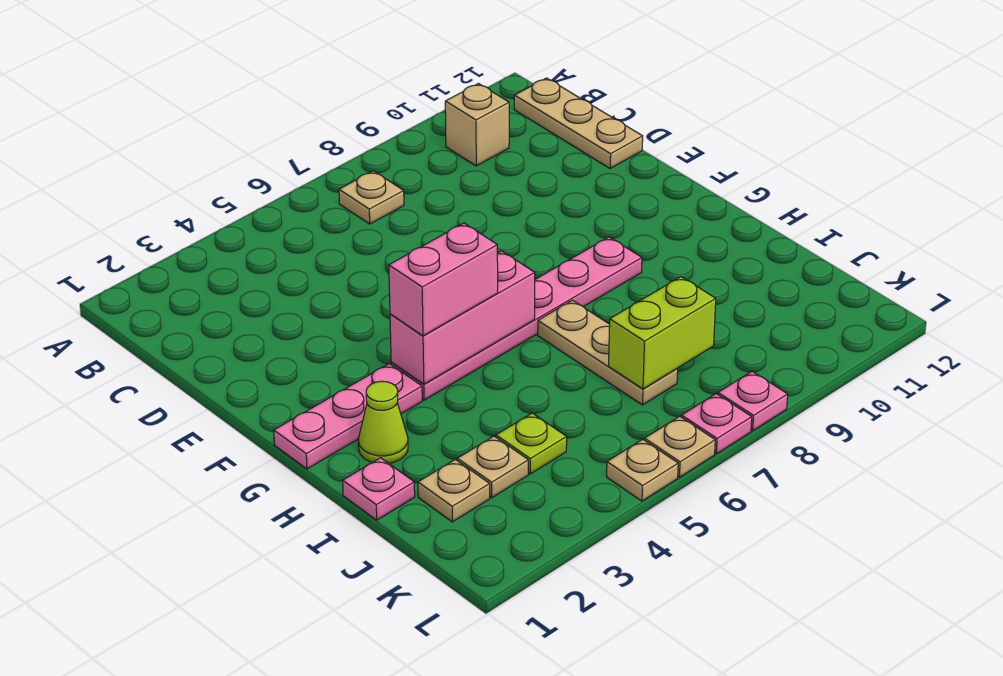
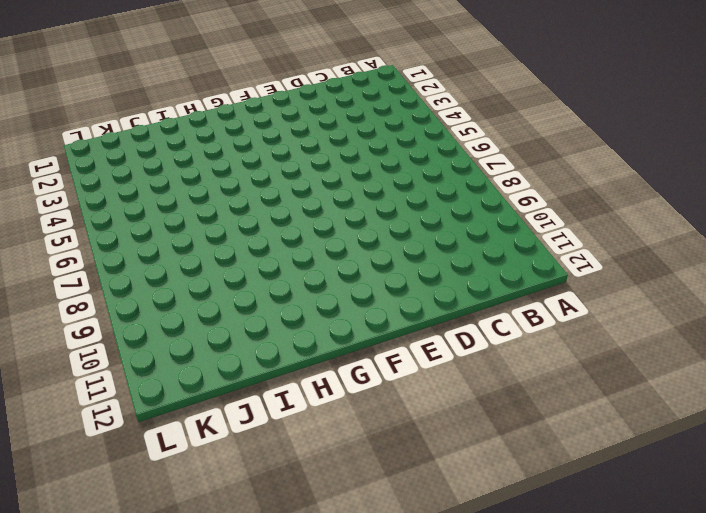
none -> tan 1x1 plate [339,171,404,224]
none -> tan 1x1 brick [445,84,509,166]
none -> tan 1x3 plate [514,78,643,168]

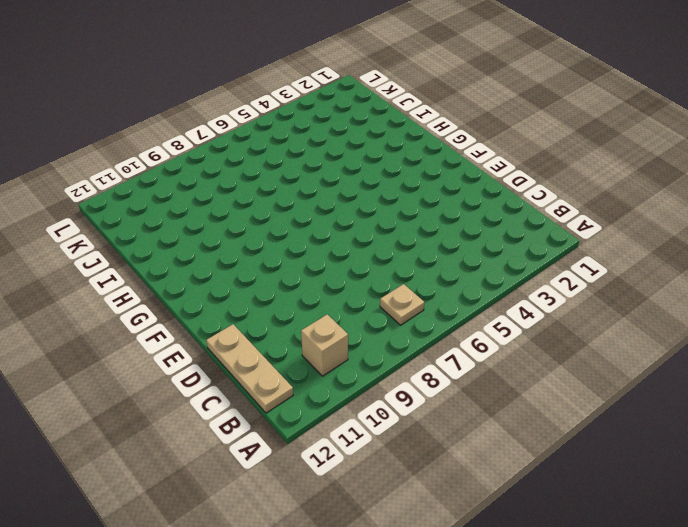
none -> pink 1x3 plate [274,363,422,469]
none -> pink 1x6 plate [391,237,642,400]
none -> lime 1x1 cone [358,381,408,463]

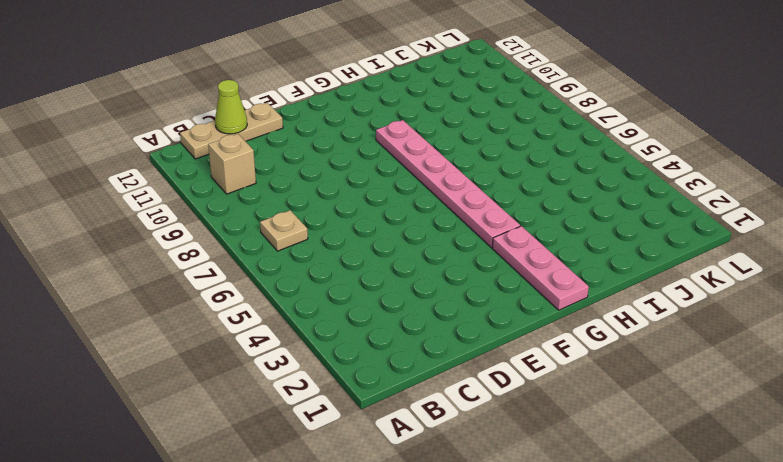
lime 1x1 cone [215,80,247,134] -> lime 1x1 cone moved to [358,381,408,463]
none -> tan 1x3 plate [538,300,678,405]
none -> pink 1x1 plate [343,458,415,520]
none -> tan 1x1 plate [418,459,490,522]

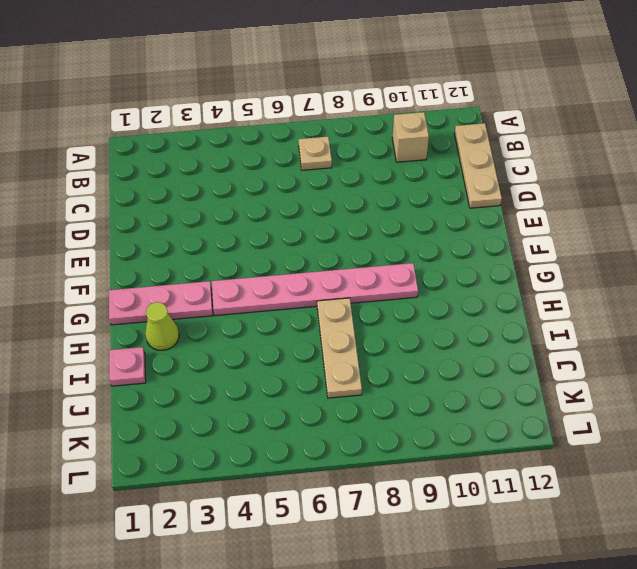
none -> tan 1x1 plate [418,459,490,522]
none -> tan 1x1 plate [457,436,528,498]
none -> lime 1x1 plate [496,413,567,474]

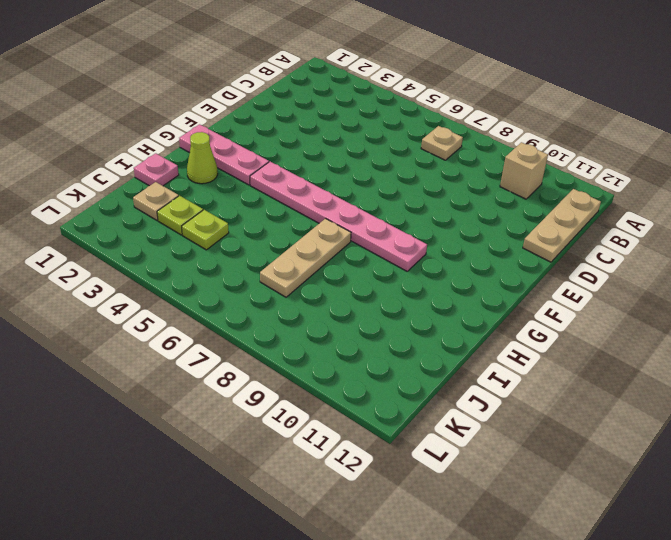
lime 1x1 plate [157,196,203,235] -> tan 1x1 plate [457,436,528,498]
none -> tan 1x1 plate [607,439,678,501]
none -> tan 1x1 plate [644,416,715,477]
none -> pink 1x1 plate [681,394,752,454]

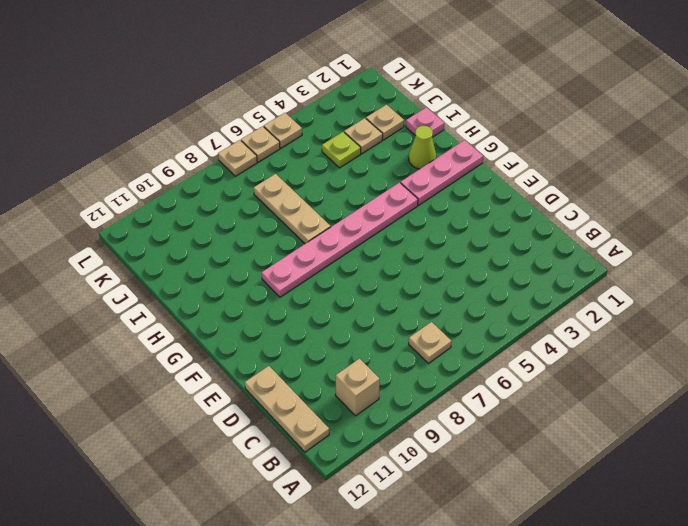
tan 1x1 plate [218,140,257,176] -> pink 1x1 plate [681,394,752,454]
none -> pink 1x1 plate [718,371,788,431]
none -> pink 1x3 brick [390,251,535,384]
none -> lime 1x2 brick [609,277,716,389]

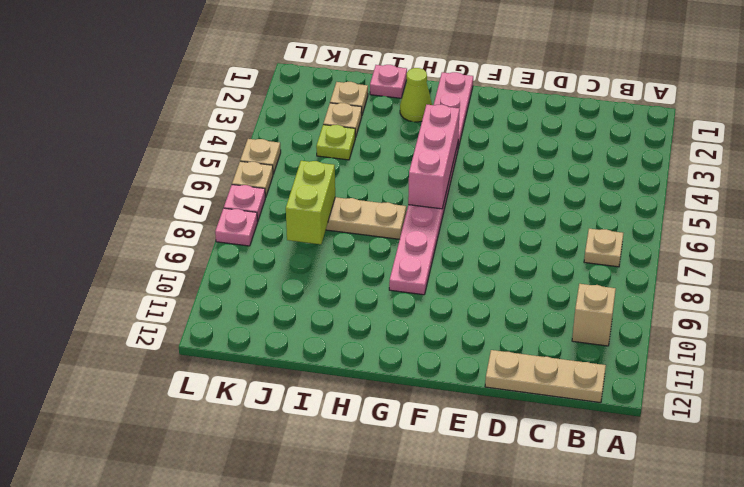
none -> pink 1x2 brick [389,223,498,336]

